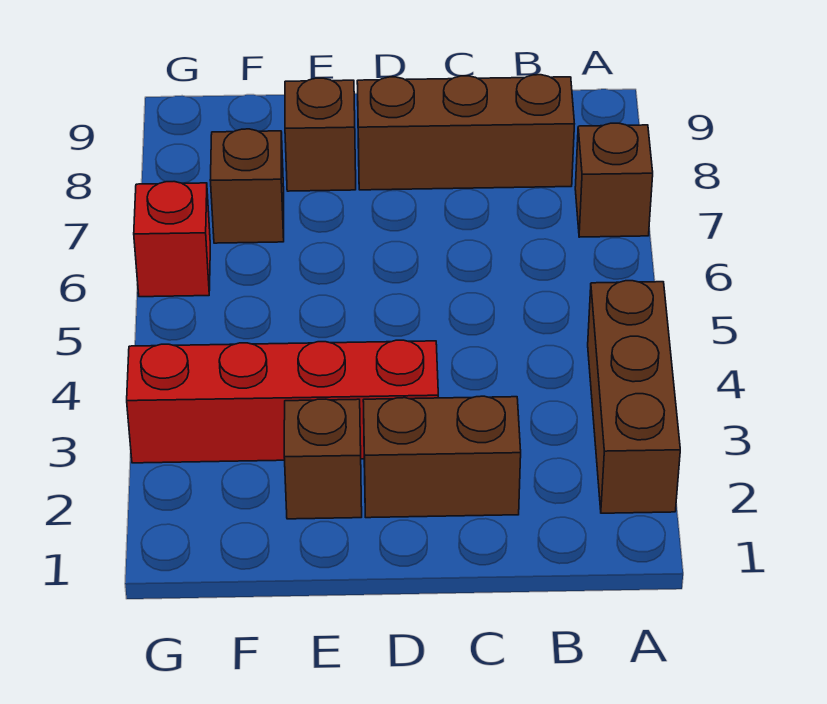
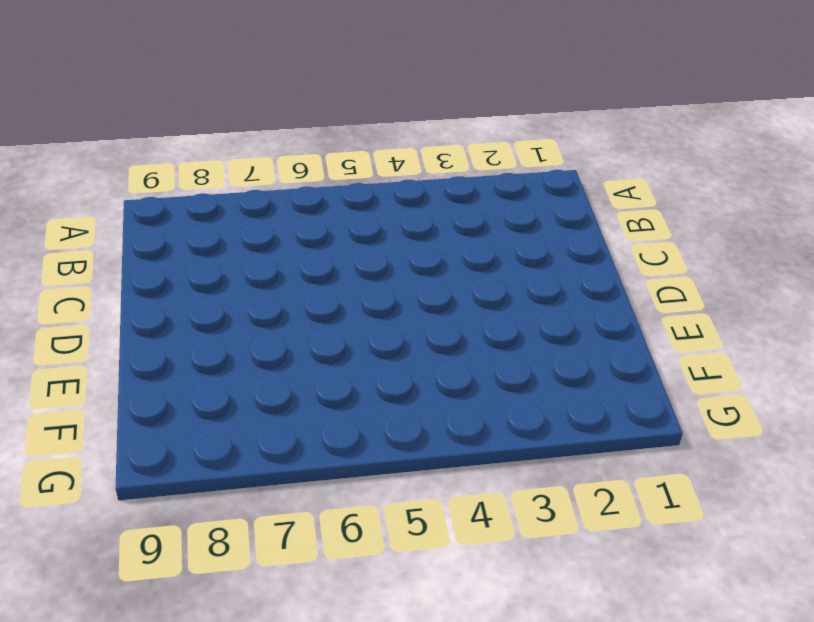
none -> brown 1x3 brick [588,281,680,513]
none -> brown 1x1 brick [575,123,653,237]

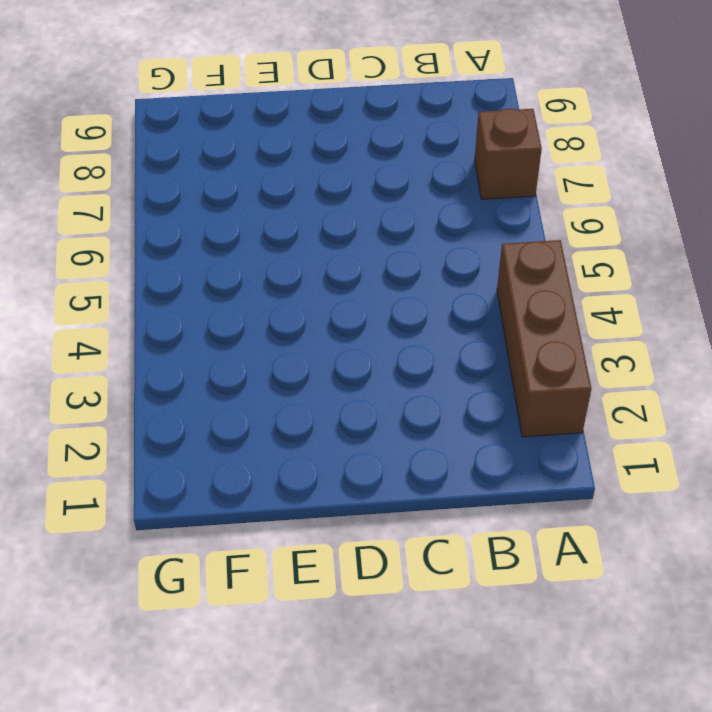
none -> brown 1x3 brick [357,75,574,190]
none -> brown 1x2 brick [363,396,521,518]

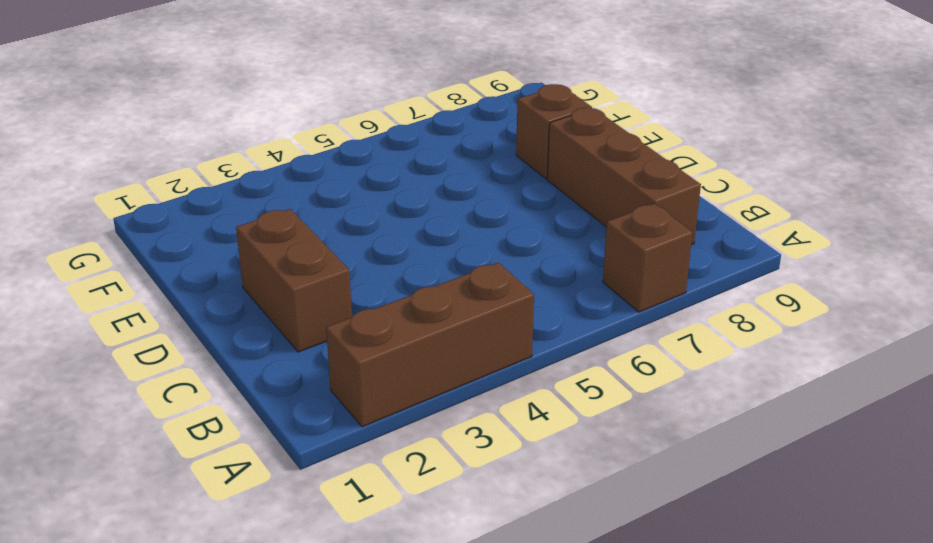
none -> red 1x4 brick [127,340,438,463]
none -> brown 1x1 brick [284,399,362,519]

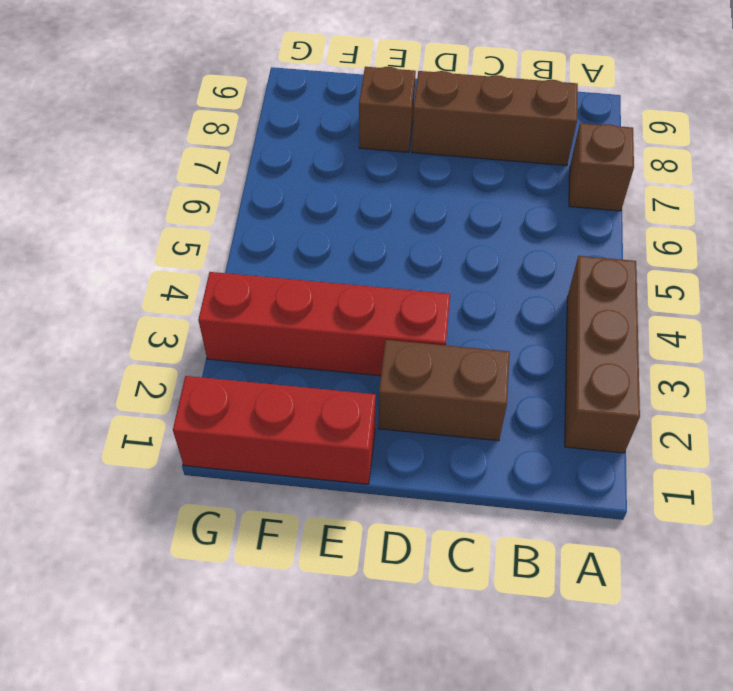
red 1x3 brick [173,376,376,484] -> none
none -> brown 1x1 brick [284,399,362,519]
none -> brown 1x1 brick [210,129,284,243]

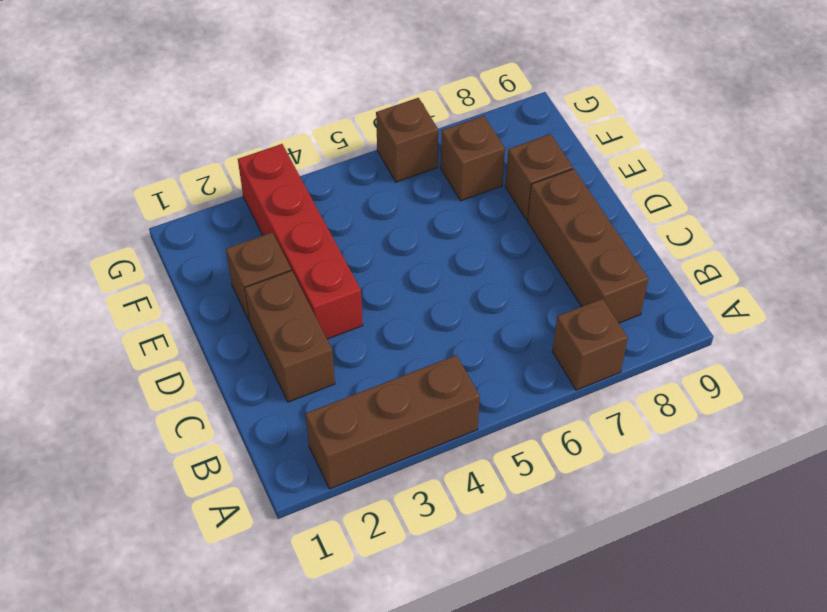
brown 1x1 brick [376,98,438,182] -> red 1x1 brick [134,182,210,297]

